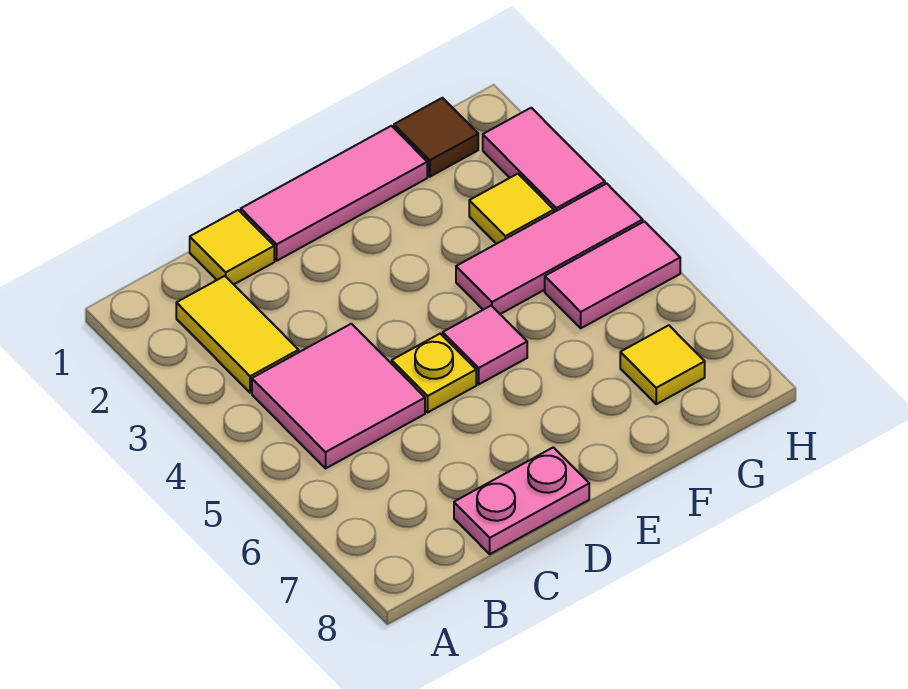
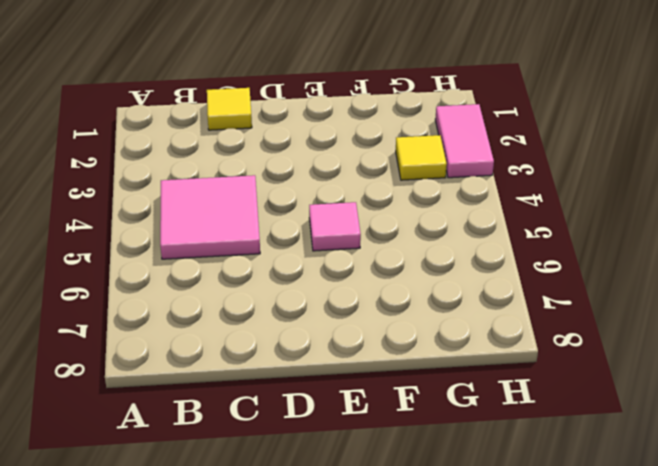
none -> yellow 1x2 tile [176,276,299,393]
none -> pink 1x2 plate [454,447,589,554]
none -> pink 1x3 tile [241,126,427,261]

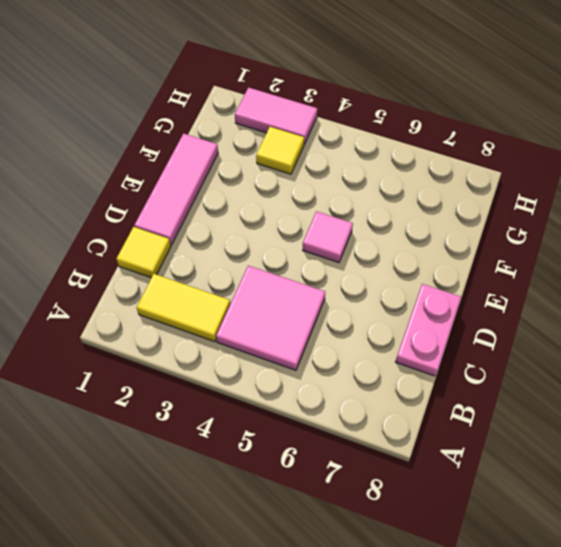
none -> yellow 1x1 plate [392,334,476,412]
none -> pink 1x3 tile [456,184,643,314]
none -> brown 1x1 tile [394,98,478,177]

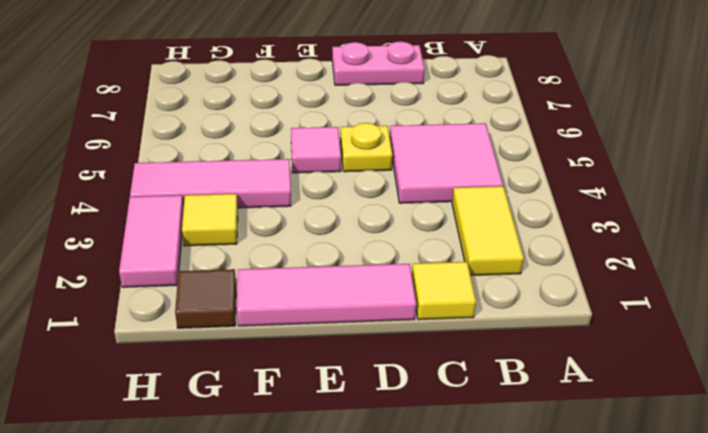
none -> pink 1x2 tile [545,221,680,328]
none -> yellow 1x1 tile [620,325,705,404]

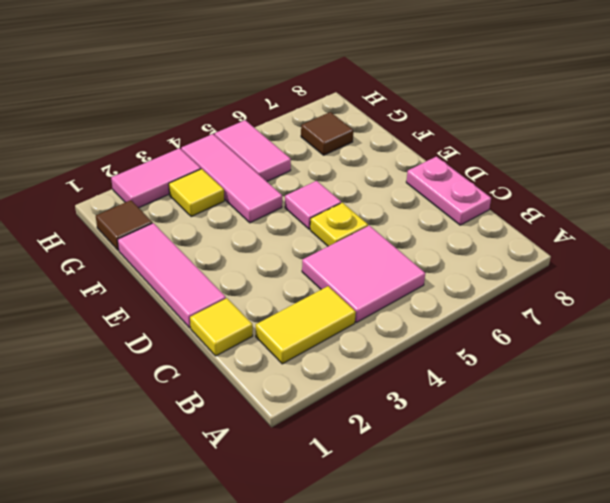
brown 1x1 tile [301,112,353,155] -> yellow 1x1 tile [620,325,705,404]

